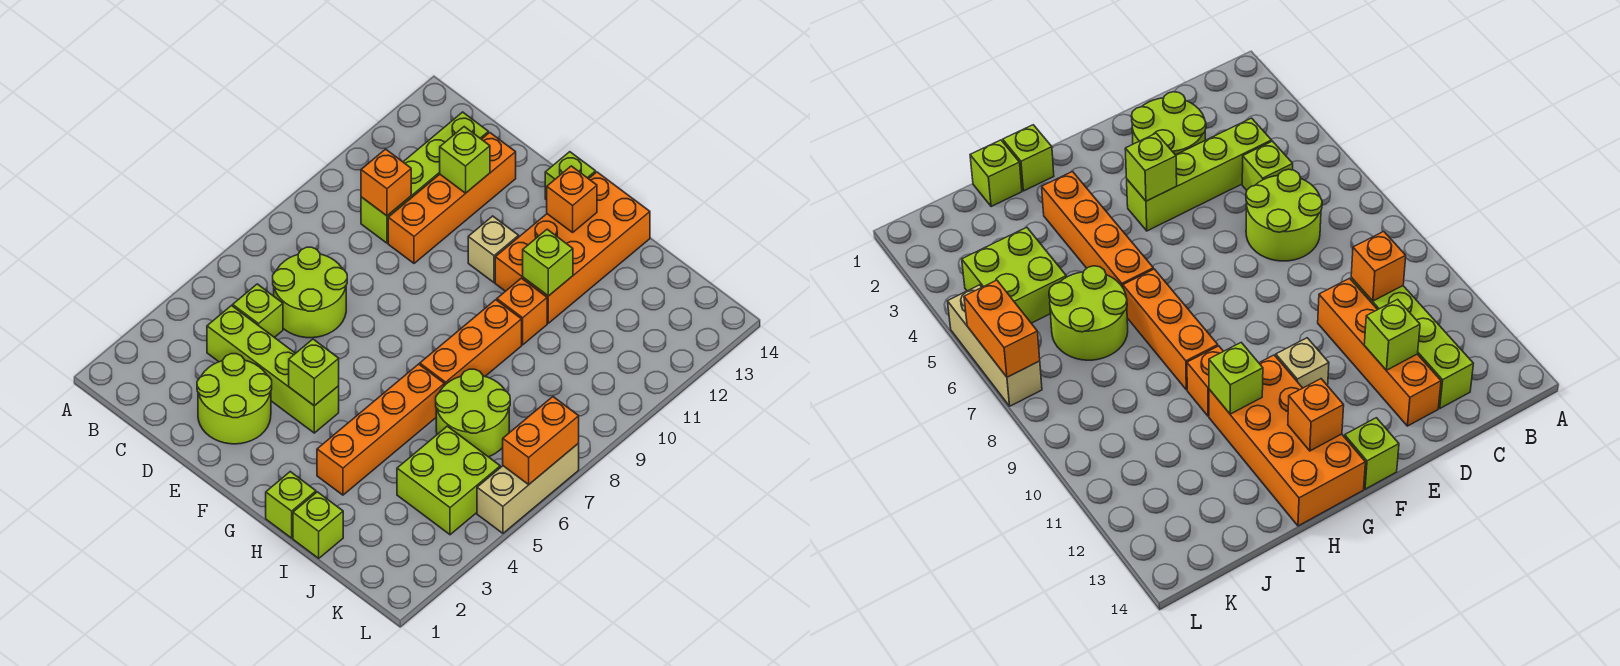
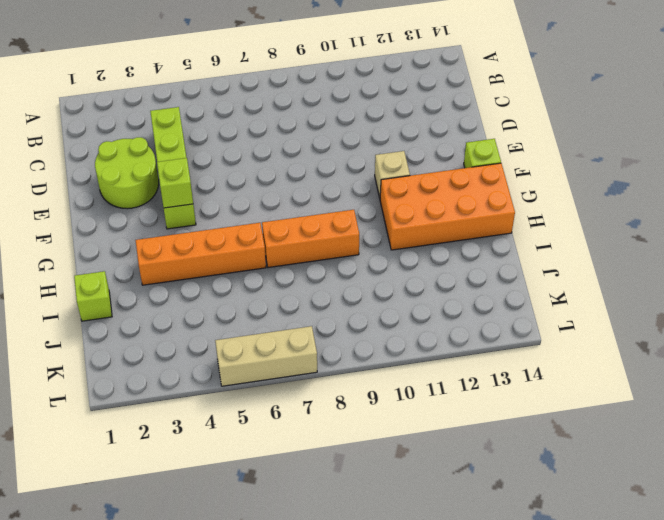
none -> lime 1x1 brick [233,284,283,338]
none -> lime 2x2 round brick [273,247,347,338]
none -> lime 1x4 brick [361,112,488,243]

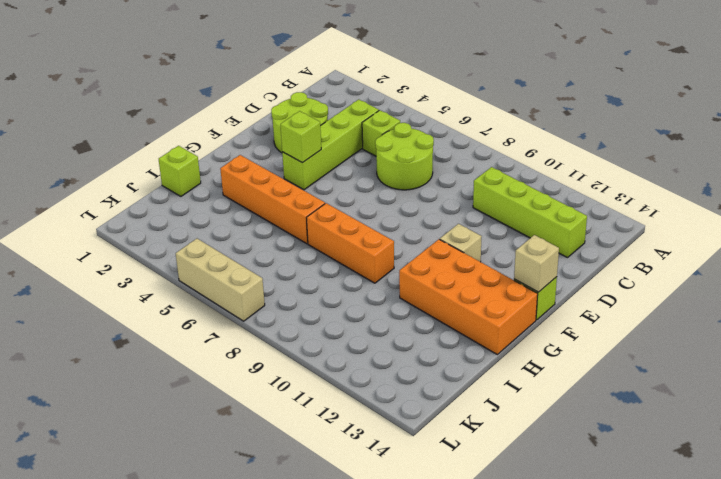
tan 1x1 brick [514,235,559,292] -> none
none -> orange 1x4 brick [388,133,516,263]
none -> lime 1x1 brick [266,472,316,538]
none -> orange 1x1 brick [497,278,547,345]

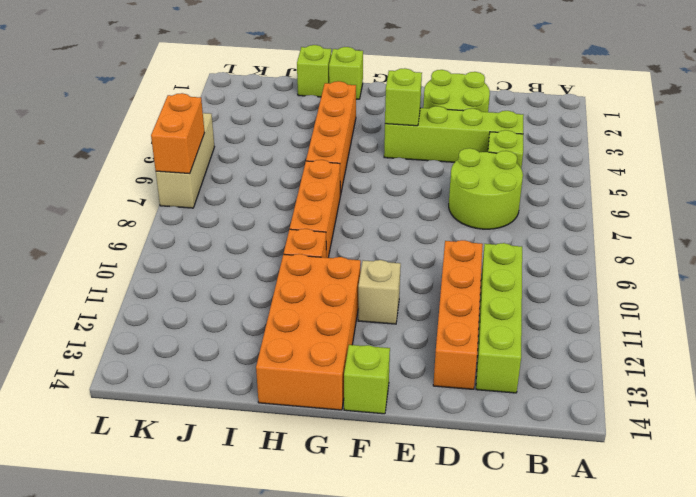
none -> lime 2x2 round brick [436,369,510,457]
none -> lime 2x2 brick [397,426,500,535]
none -> orange 1x1 brick [361,149,411,216]

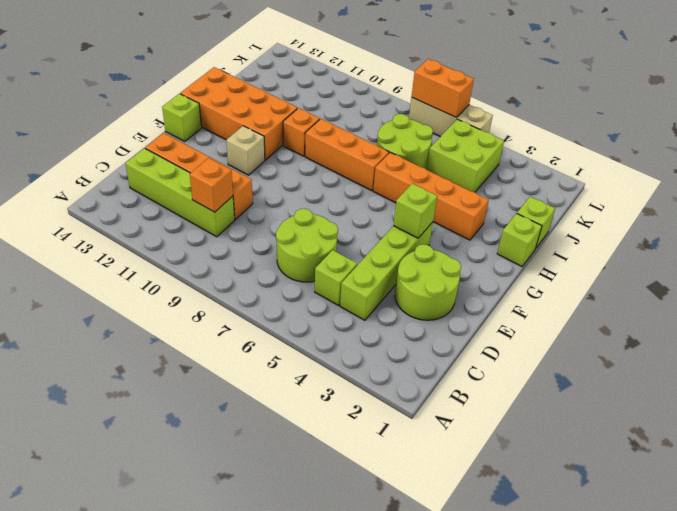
none -> lime 1x1 brick [440,127,490,193]
none -> orange 1x1 brick [547,166,597,232]
none -> lime 1x1 brick [523,229,573,296]

